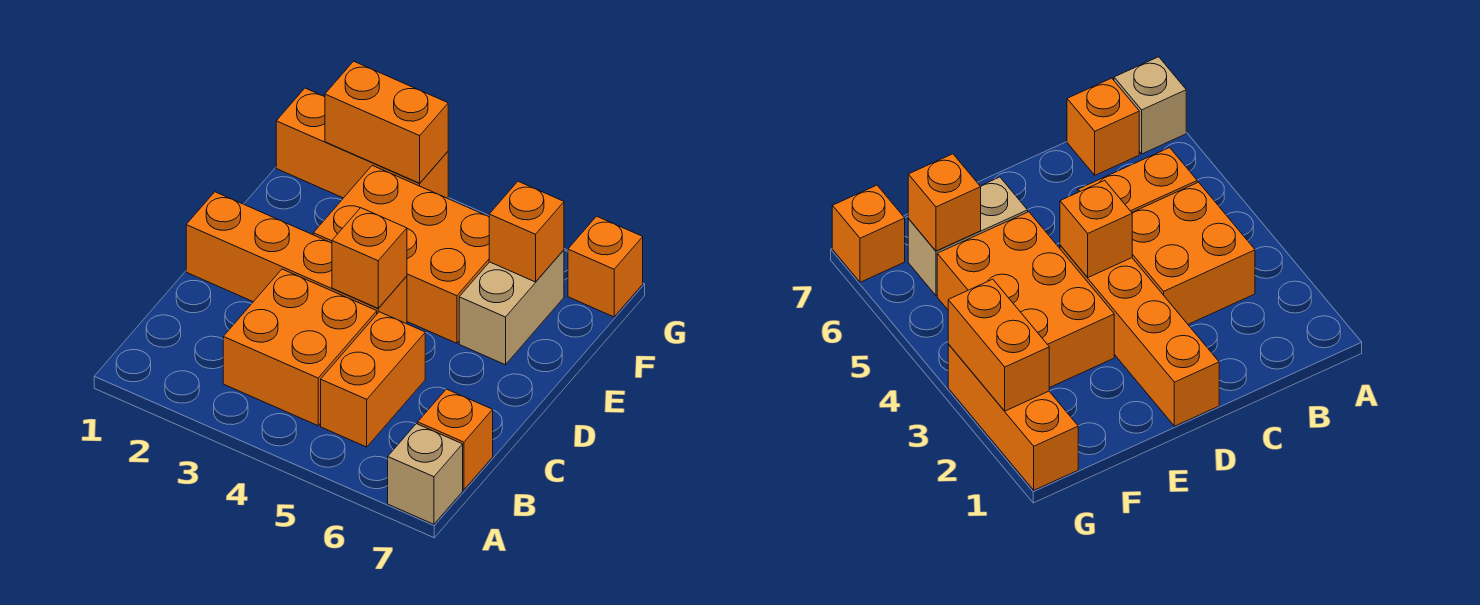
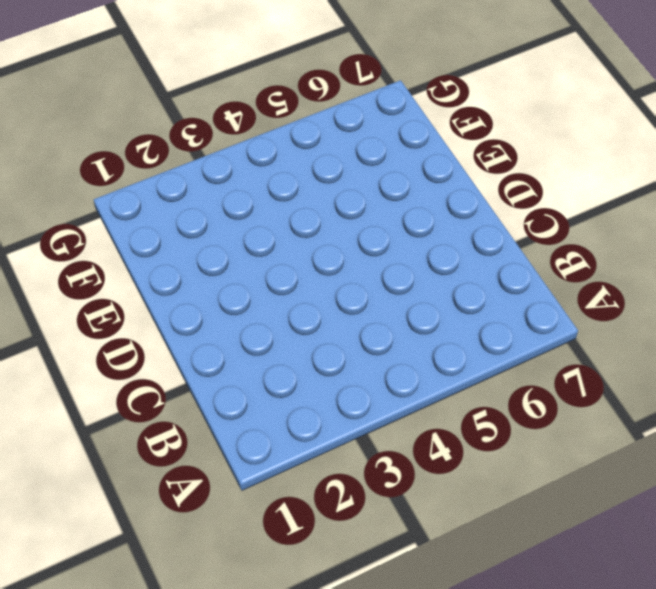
none -> tan 1x1 brick [388,424,463,524]
none -> orange 2x2 brick [223,269,377,426]
none -> orange 1x2 brick [321,312,425,447]

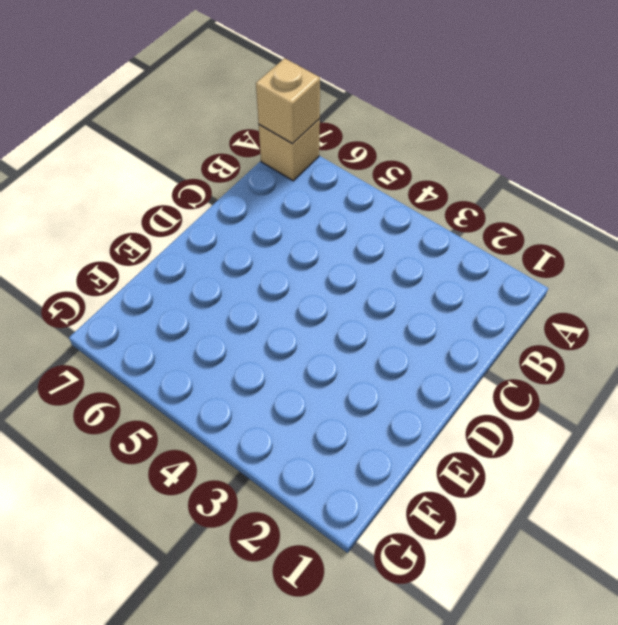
tan 1x1 brick [256,58,320,144] -> none
none -> orange 2x2 brick [223,269,377,426]
none -> orange 1x2 brick [321,312,425,447]
none -> orange 1x1 brick [418,389,493,490]

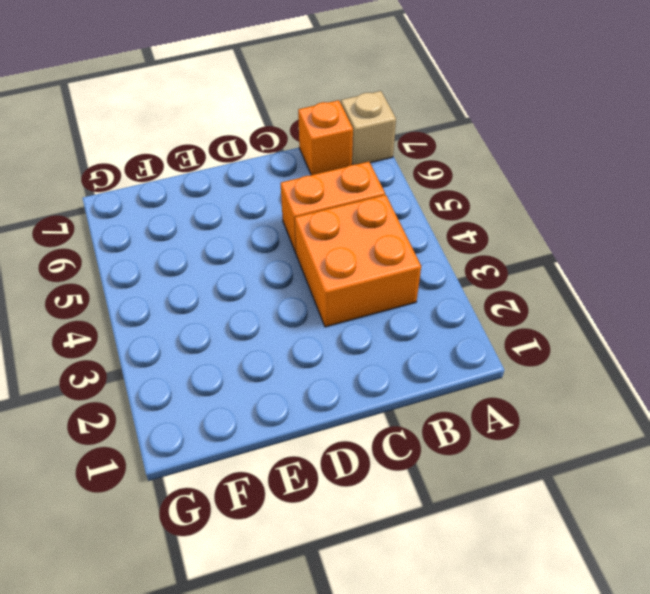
none -> orange 1x4 brick [186,192,407,324]
none -> orange 2x3 brick [313,165,489,343]
none -> tan 1x2 brick [459,250,564,365]

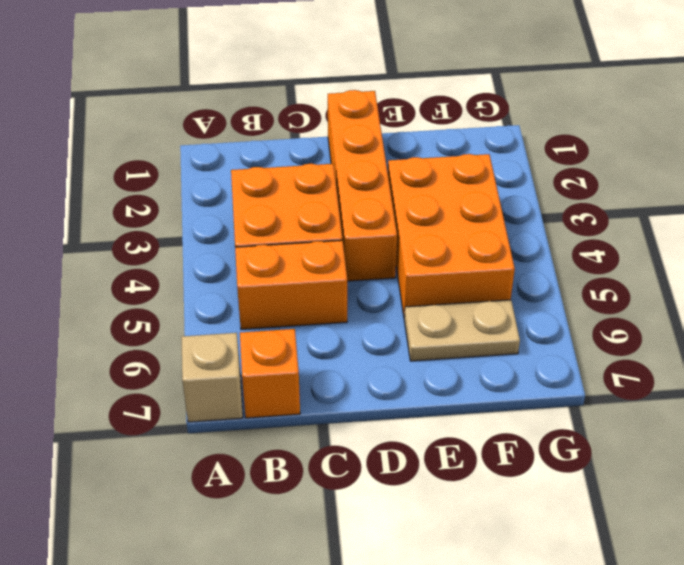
tan 1x2 plate [404,300,520,361] -> tan 1x2 brick [459,250,564,365]
none -> orange 1x3 brick [276,88,448,198]
none -> orange 1x1 brick [568,216,643,317]
none -> orange 1x1 brick [332,208,407,308]

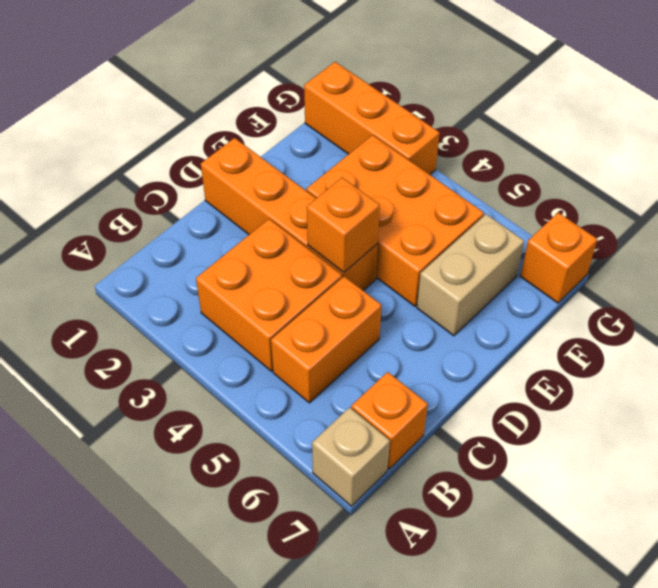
none -> orange 1x1 brick [489,181,564,282]
none -> orange 1x2 brick [325,61,448,183]

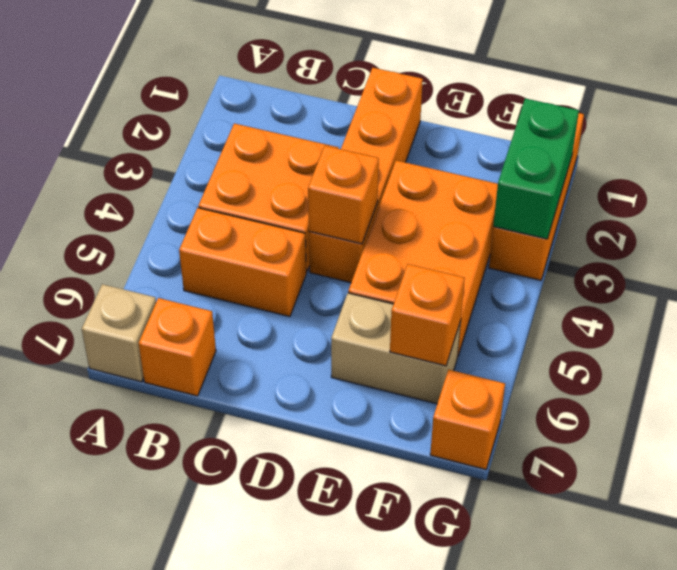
green 1x2 brick [493,98,579,239] -> orange 1x2 brick [325,61,448,183]

